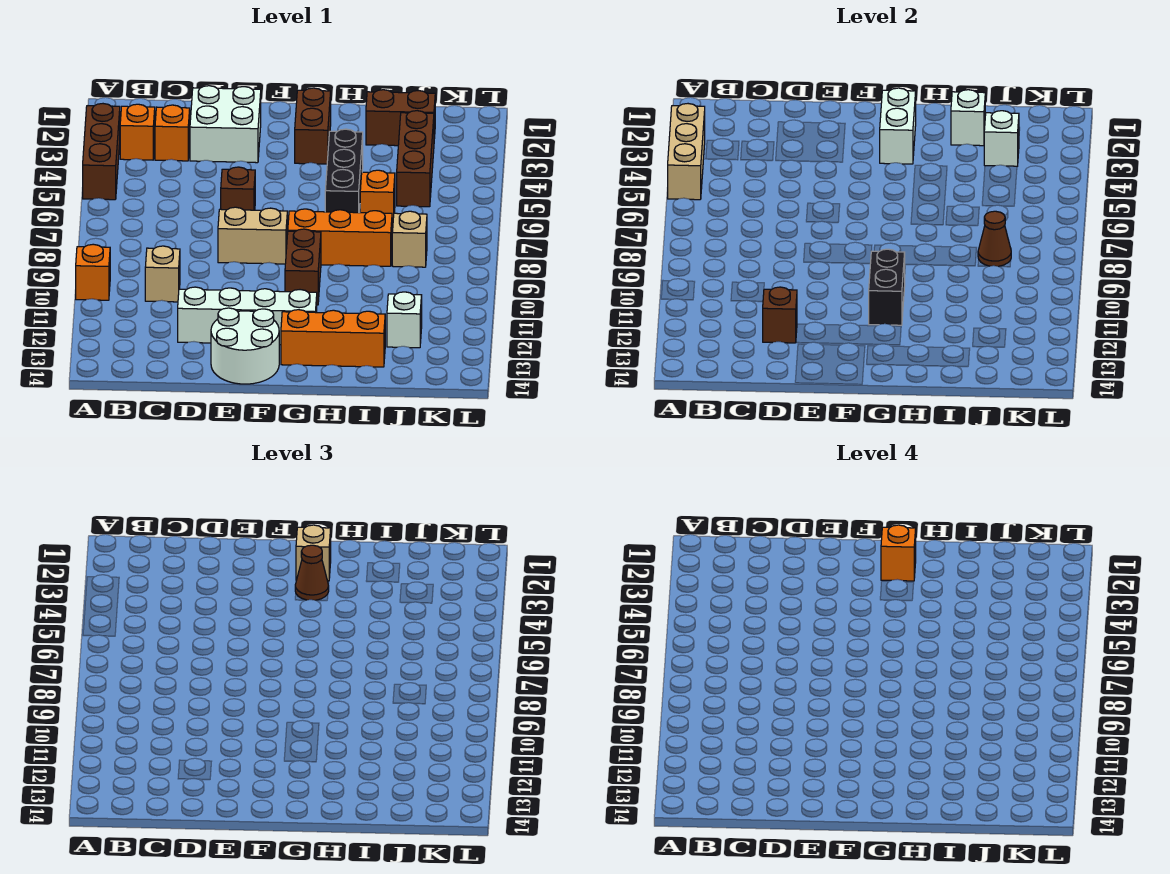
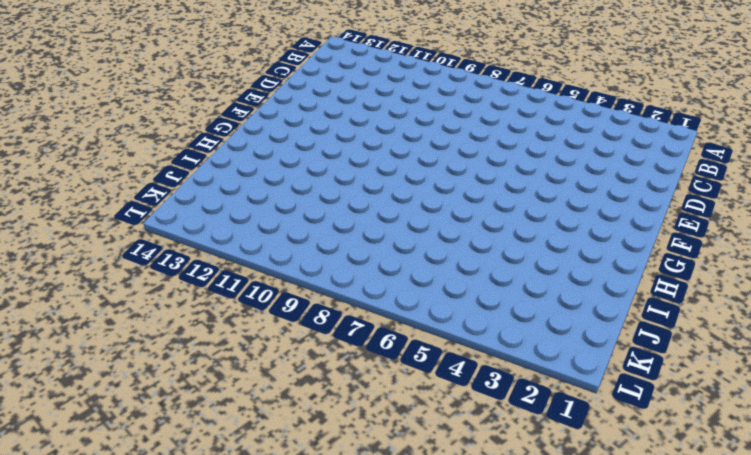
none -> brown 1x3 brick [83,104,120,200]
none -> orange 1x1 brick [76,244,110,300]
none -> orange 1x1 brick [120,104,155,160]
none -> orange 1x1 brick [155,105,190,161]

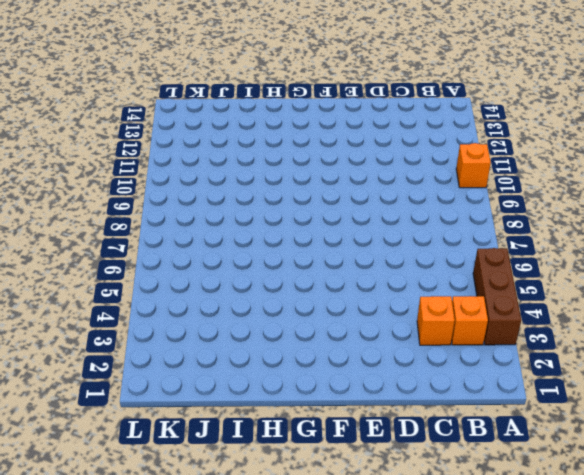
none -> tan 1x1 brick [145,246,180,302]
none -> white 2x2 brick [190,86,261,163]
none -> white 1x4 brick [178,287,317,345]
none -> brown 1x1 brick [221,167,255,210]

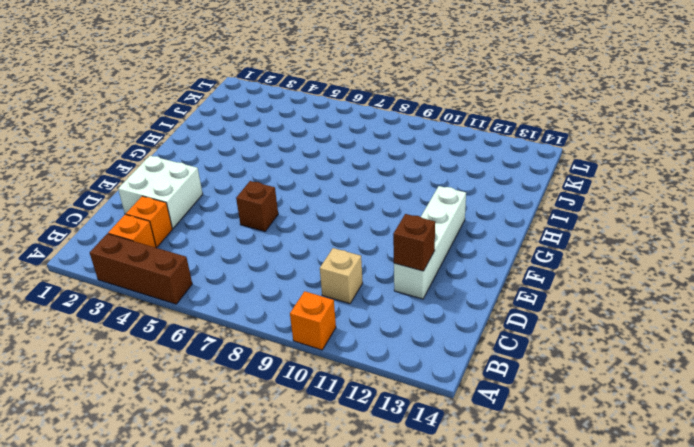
none -> tan 1x2 brick [218,207,287,264]
none -> white 2x2 round brick [211,308,279,384]
none -> brown 1x2 brick [295,88,331,164]
none -> orange 1x3 brick [288,209,392,266]

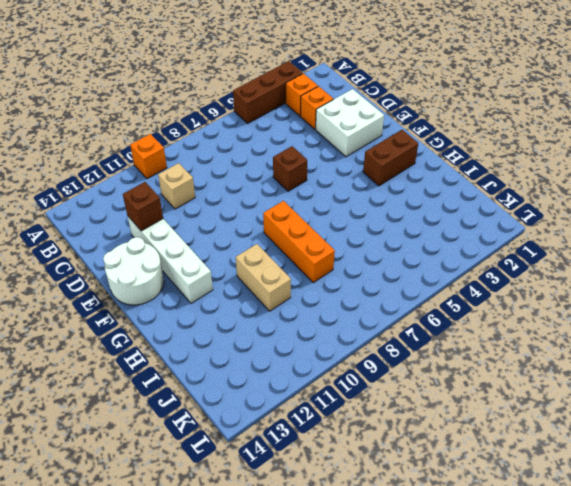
tan 1x2 brick [236,244,291,311] -> tan 1x2 brick moved to [218,207,287,264]
none -> brown 1x2 brick [285,229,321,305]
none -> orange 1x3 brick [281,310,385,367]
none -> black 1x3 brick [325,129,363,213]
none -> brown 1x2 brick [366,90,435,146]

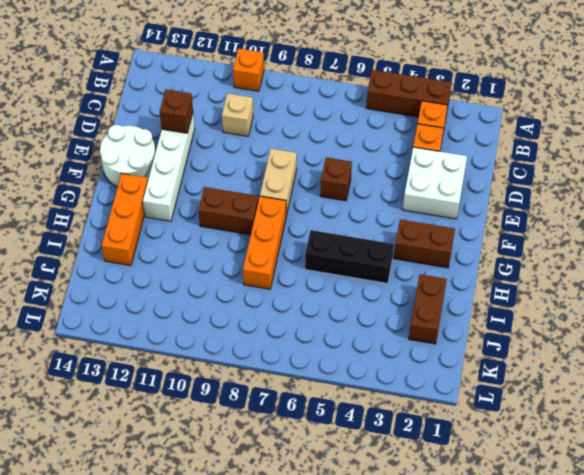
none -> orange 1x1 brick [360,170,395,226]
none -> brown 1x3 brick [397,111,434,207]
none -> tan 1x1 brick [392,211,427,267]
none -> white 1x1 brick [387,292,422,348]

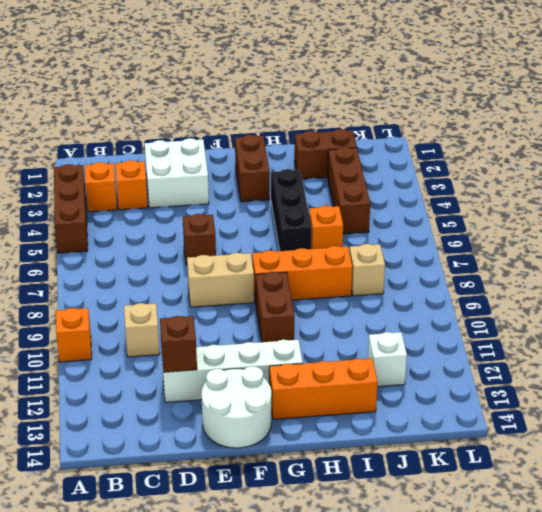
none -> tan 1x3 brick [668,104,705,200]
none -> white 1x2 brick [880,88,916,164]
none -> black 1x2 brick [869,249,905,325]
none -> white 1x1 brick [951,90,985,146]

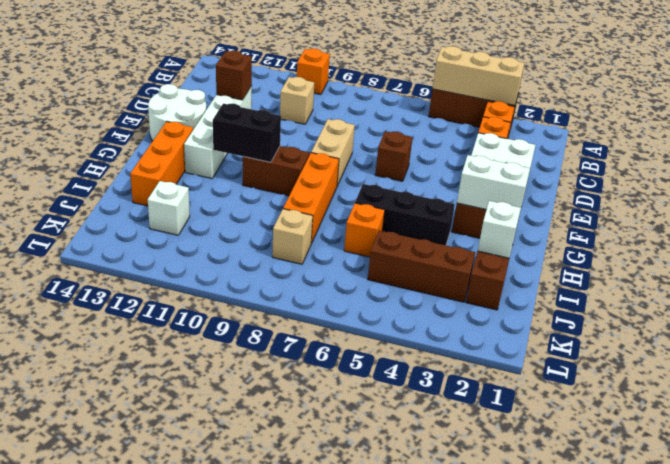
none -> white 1x1 brick [984,111,1019,166]
none -> brown 1x1 cone [978,211,1011,266]
none -> tan 1x1 brick [296,525,331,581]
none -> brown 1x1 cone [295,545,329,600]

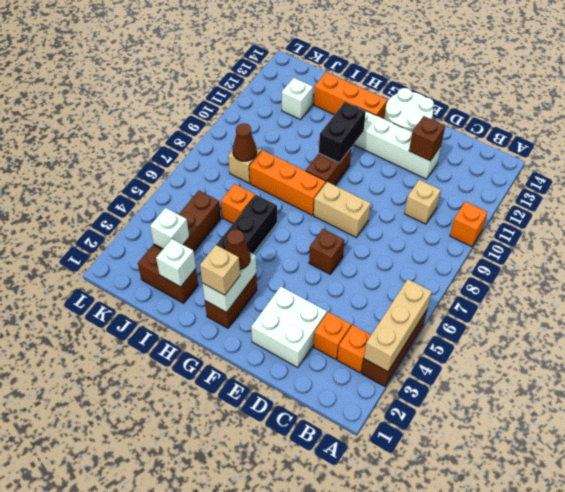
none -> orange 1x1 brick [881,525,916,581]

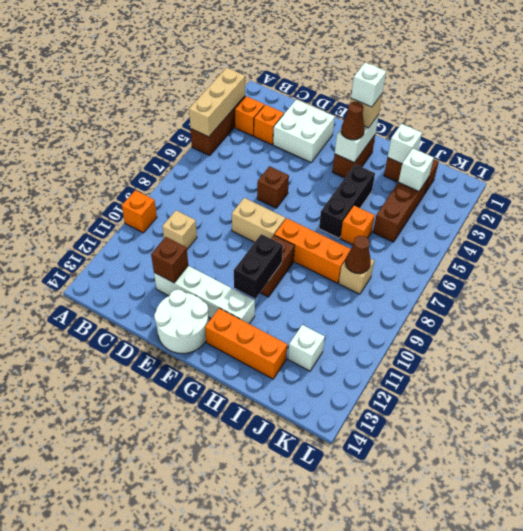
white 1x1 brick [351,63,386,107] -> orange 1x1 brick [881,525,916,581]

